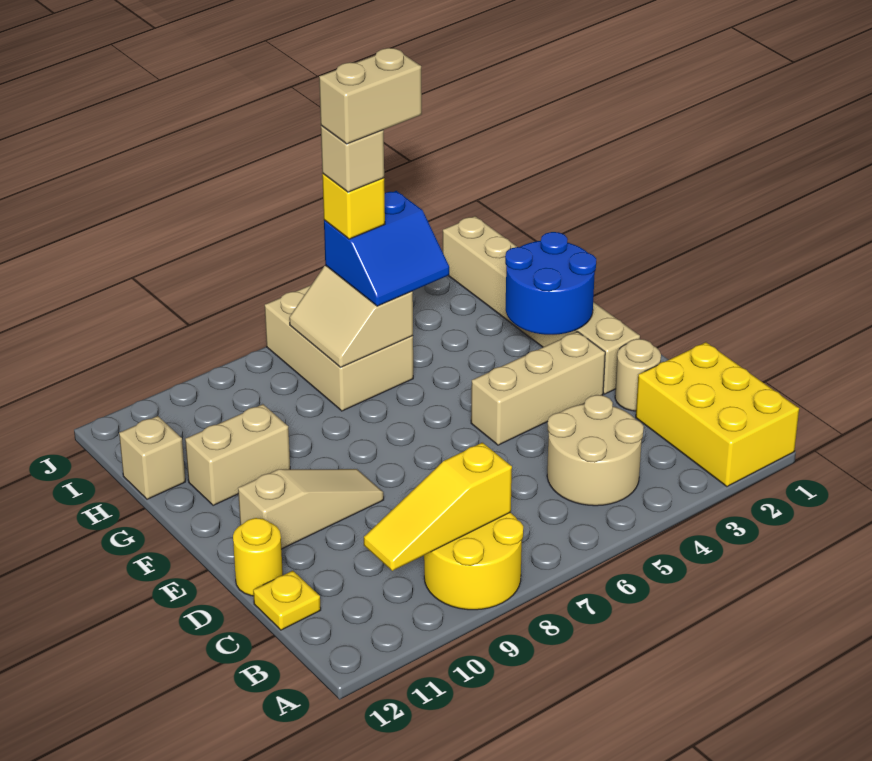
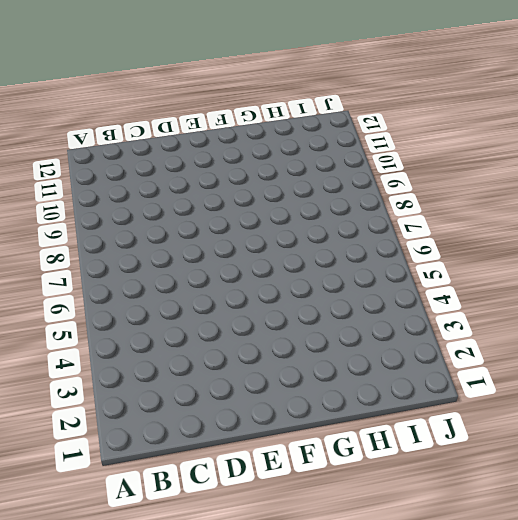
none -> yellow 2x3 brick [636,342,799,487]
none -> yellow 2x2 round brick [424,512,523,610]
none -> tan 2x2 round brick [547,395,644,506]

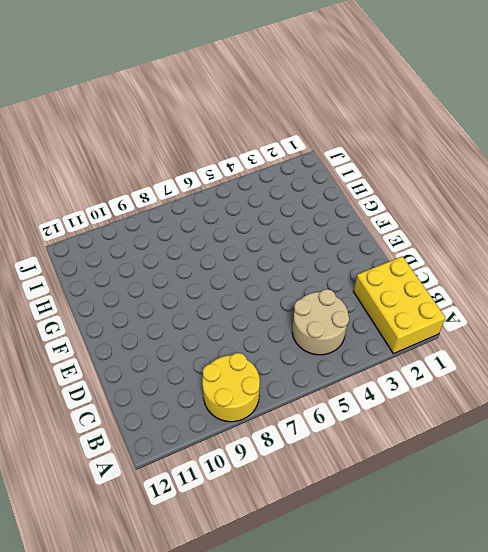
none -> yellow 1x1 plate [253,571,321,630]
none -> tan 1x1 round brick [615,339,661,411]
none -> yellow 1x1 round brick [233,518,283,596]

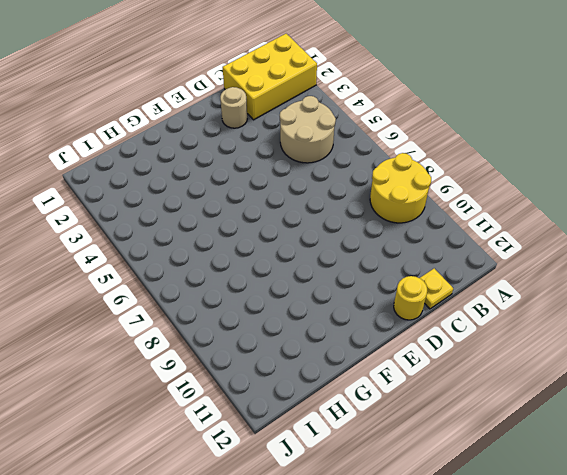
none -> tan 1x6 brick [443,216,640,394]
none -> tan 1x3 brick [471,332,605,445]
none -> tan 1x3 slope [238,469,384,549]

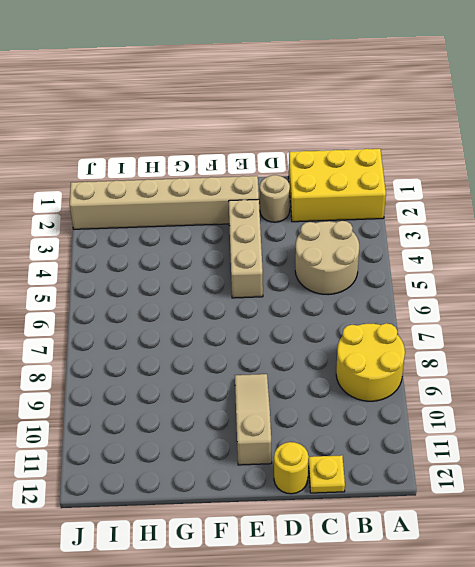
none -> tan 1x2 brick [185,404,290,506]
none -> tan 2x3 brick [265,285,413,411]
none -> tan 1x1 brick [119,416,185,499]

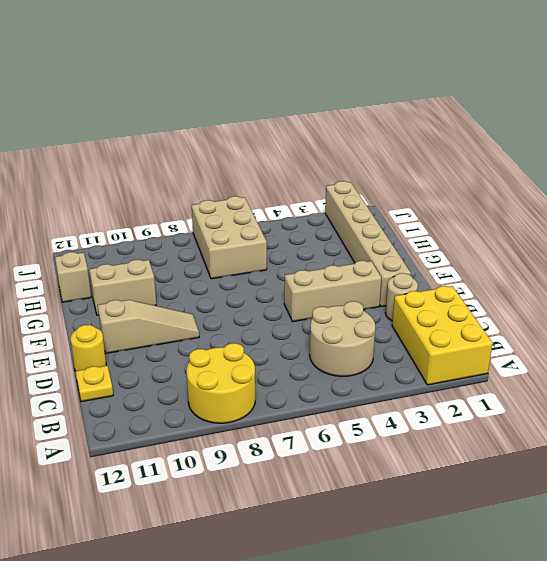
none -> yellow 1x3 slope [364,443,512,571]
none -> blue 2x2 round brick [505,232,596,335]
none -> tan 2x2 slope [289,265,413,367]

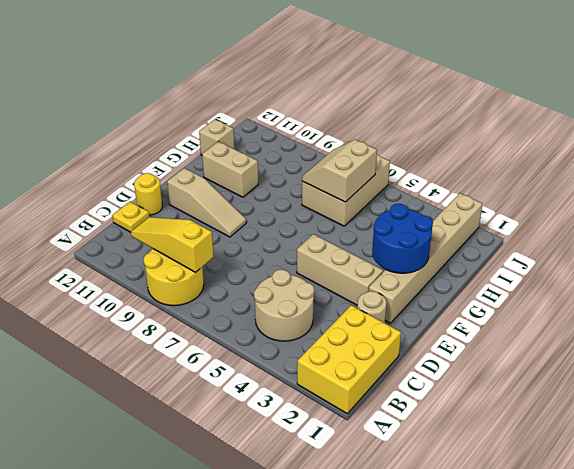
none -> blue 2x2 slope [324,191,449,306]
none -> yellow 1x1 brick [322,174,385,239]
none -> tan 1x1 brick [321,126,384,192]

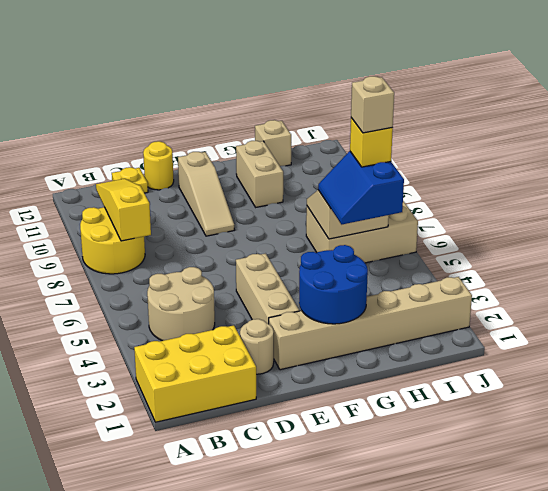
none -> tan 1x2 brick [319,48,422,144]

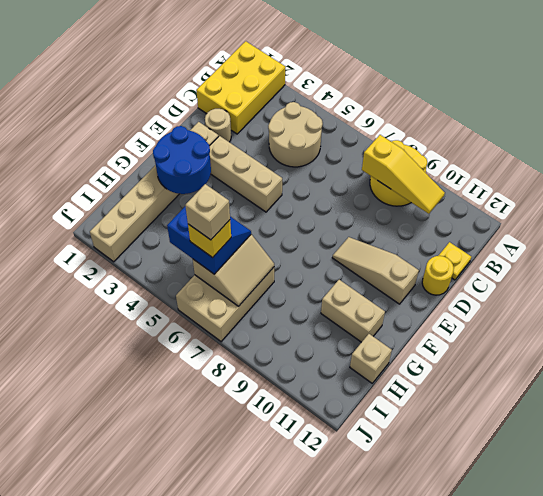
none -> tan 1x2 brick [319,48,422,144]

